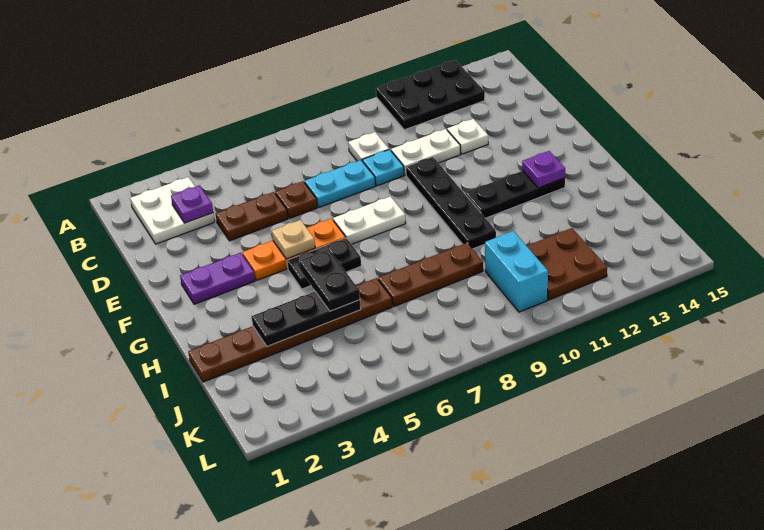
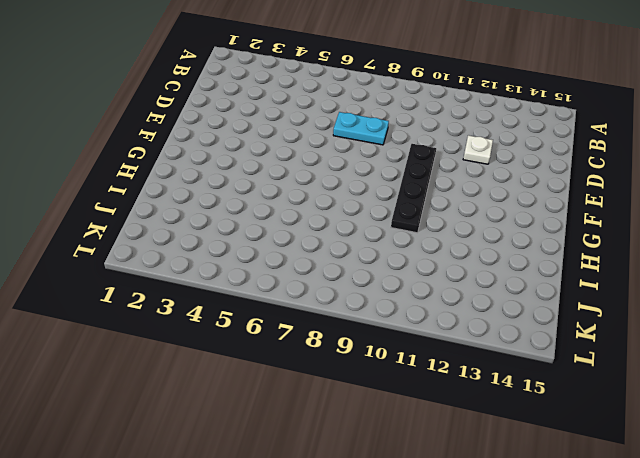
none -> black 2x3 plate [376,60,485,130]
none -> white 2x2 plate [130,177,215,244]
none -> white 1x1 plate [348,132,389,162]

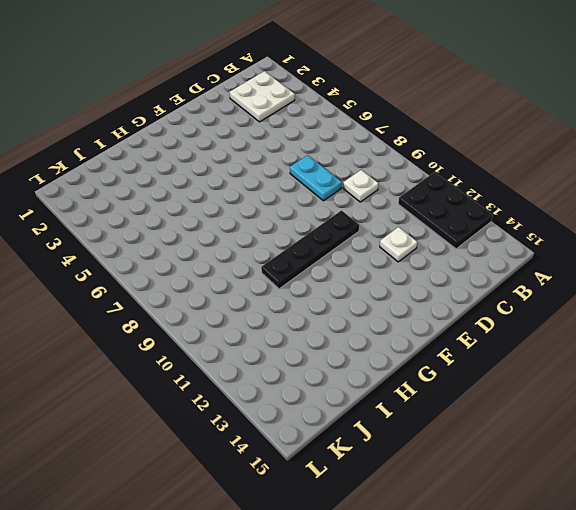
none -> brown 1x2 plate [216,192,288,241]
none -> brown 1x1 plate [275,181,317,218]
none -> cyan 1x1 plate [363,150,404,186]

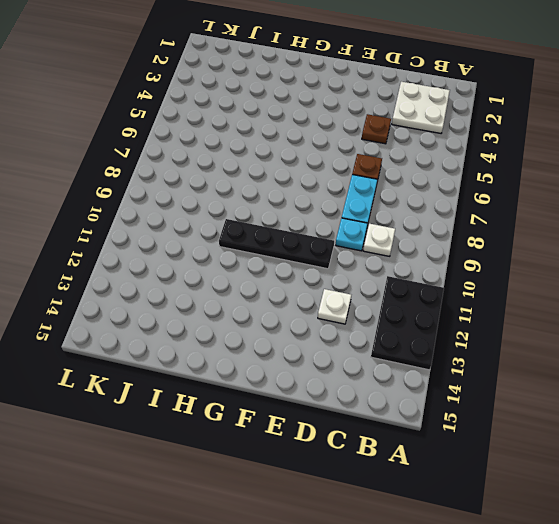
brown 1x1 plate [362,114,391,144] -> brown 1x2 plate [216,192,288,241]
none -> white 1x2 plate [391,129,461,175]
none -> purple 1x2 plate [180,253,255,304]
none -> orange 1x3 plate [242,219,346,280]

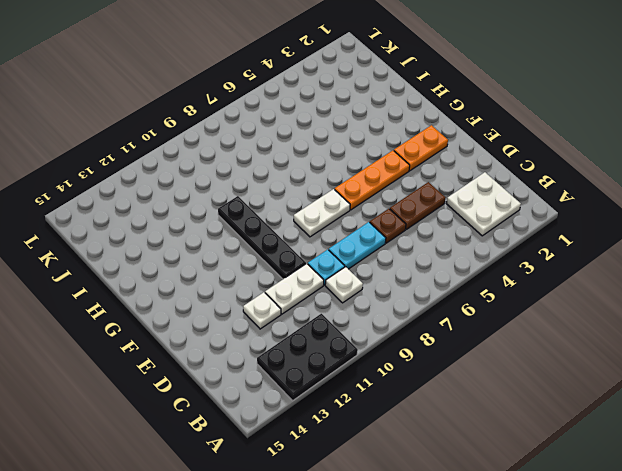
orange 1x2 plate [394,125,448,171] -> purple 1x2 plate [180,253,255,304]
none -> black 1x2 plate [287,238,361,289]
none -> black 1x3 plate [465,171,565,218]
none -> brown 1x6 plate [188,278,392,382]

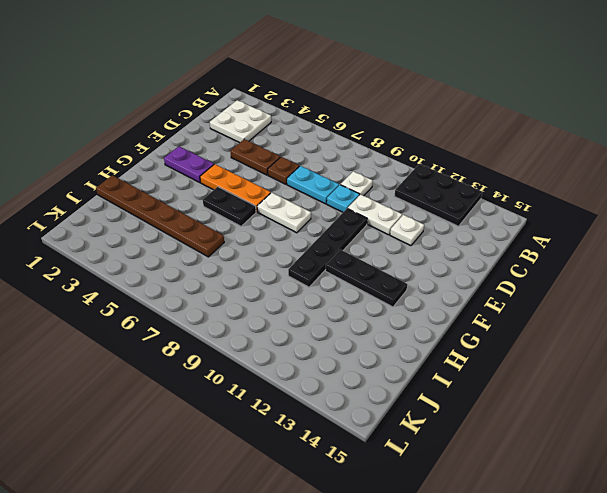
none -> brown 1x3 plate [378,243,483,306]
none -> cyan 1x2 brick [485,231,548,312]
none -> brown 2x2 plate [527,228,607,300]

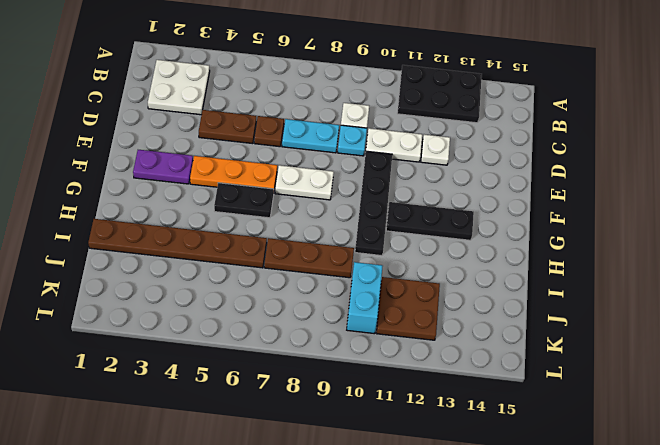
none -> purple 1x1 plate [171,185,213,223]
none -> tan 1x1 plate [272,220,315,259]
none -> purple 1x1 plate [522,151,565,188]

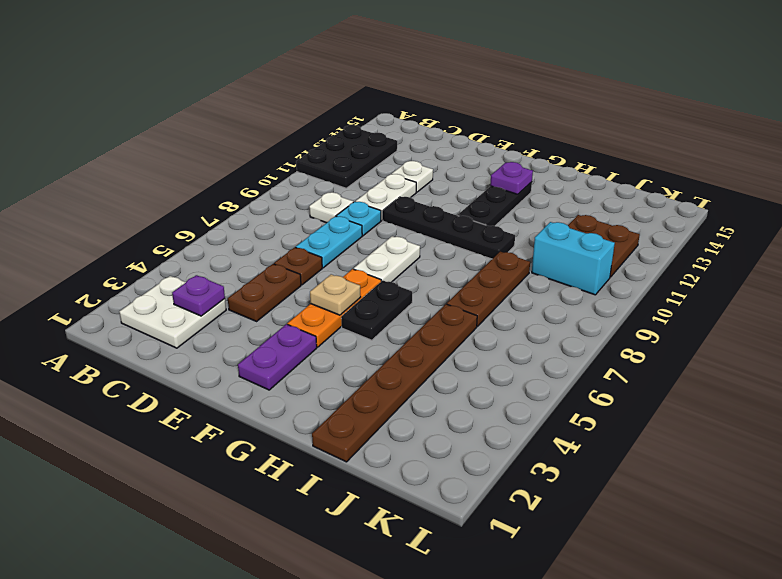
none -> black 1x3 plate [252,291,361,346]
none -> black 1x2 plate [299,249,360,311]

